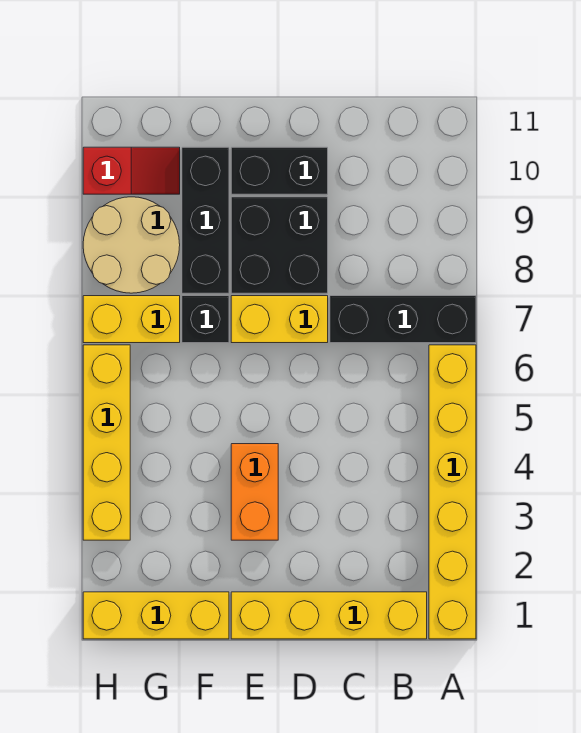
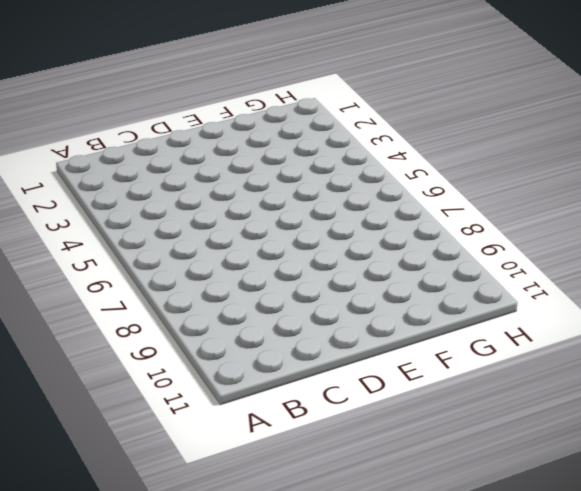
none -> yellow 1x6 brick [429,345,476,639]
none -> black 1x3 brick [330,296,476,343]
none -> yellow 1x4 brick [231,592,427,639]

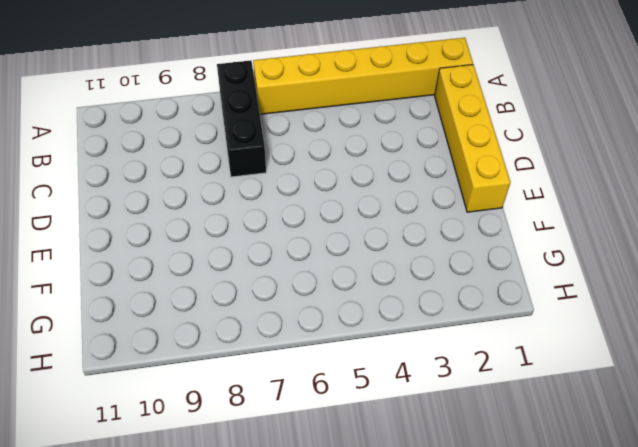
none -> yellow 1x2 brick [231,296,328,343]
none -> black 2x2 brick [231,197,328,293]
none -> black 1x2 brick [231,147,328,194]

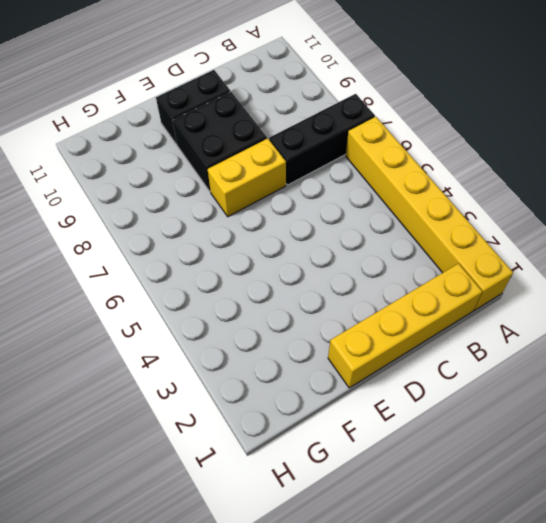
none -> orange 1x2 brick [231,444,278,540]
none -> yellow 1x3 brick [83,592,229,639]
none -> black 1x1 brick [182,296,229,343]

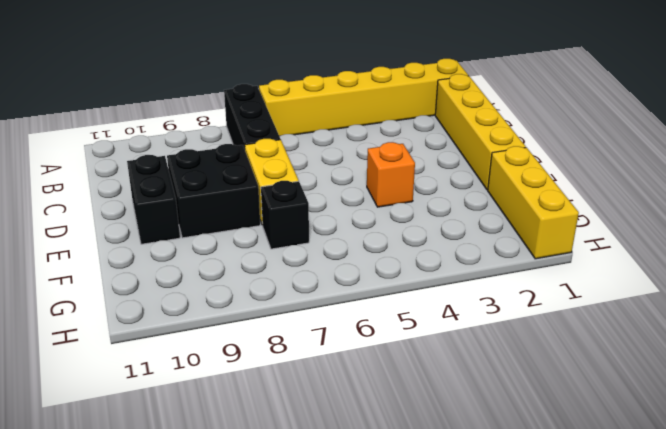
orange 1x1 brick [367,142,415,207] -> orange 1x2 brick [231,444,278,540]
none -> black 1x3 brick [182,147,229,293]
none -> yellow 1x2 brick [83,296,180,343]
none -> tan 2x2 round brick [83,197,180,293]

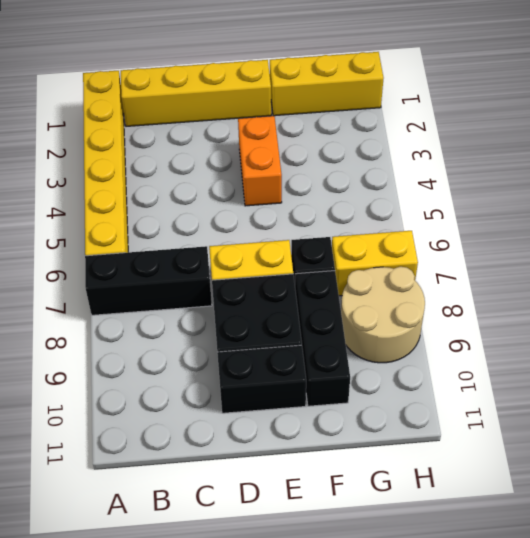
none -> red 1x2 slope [83,147,180,194]
none -> yellow 1x4 brick [83,345,130,540]

